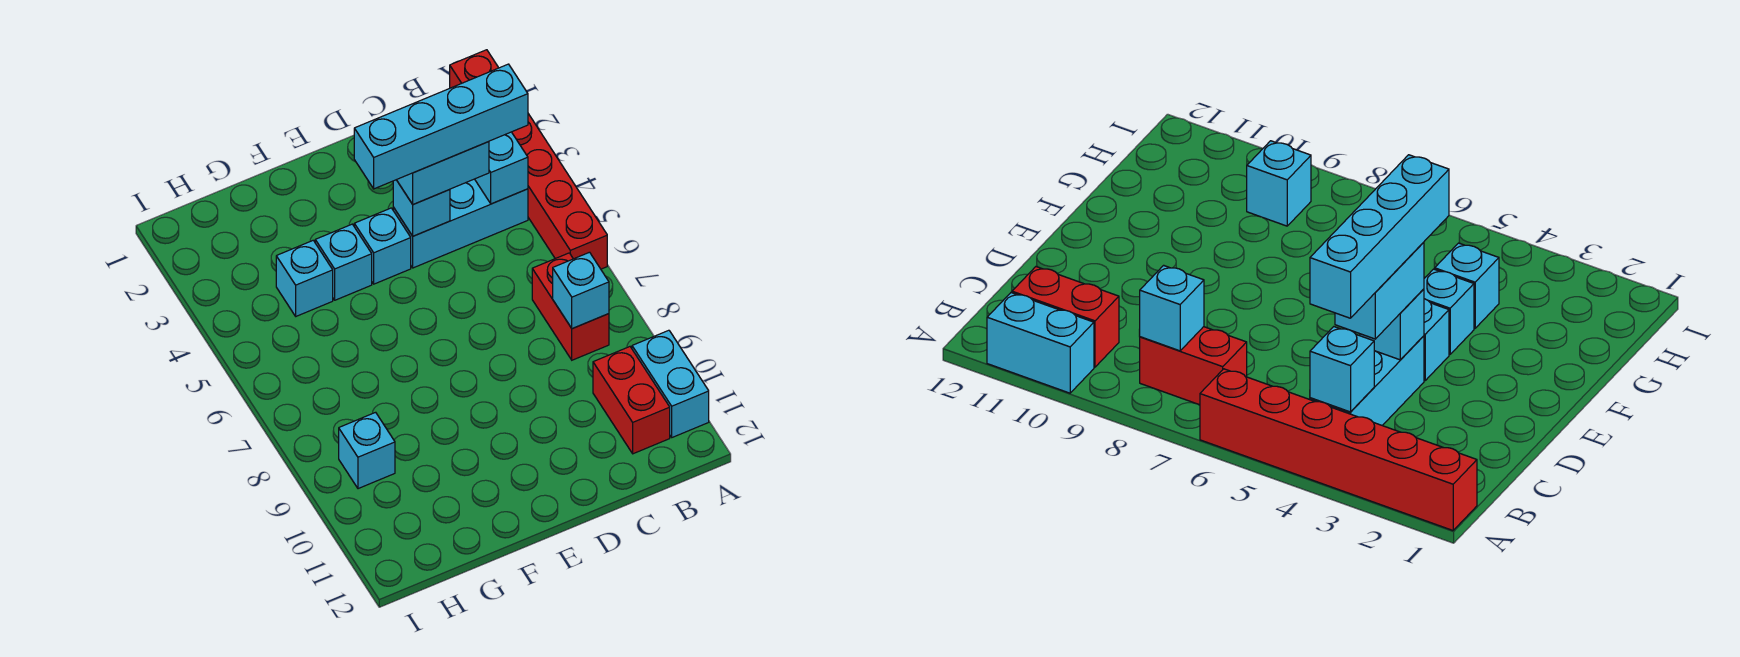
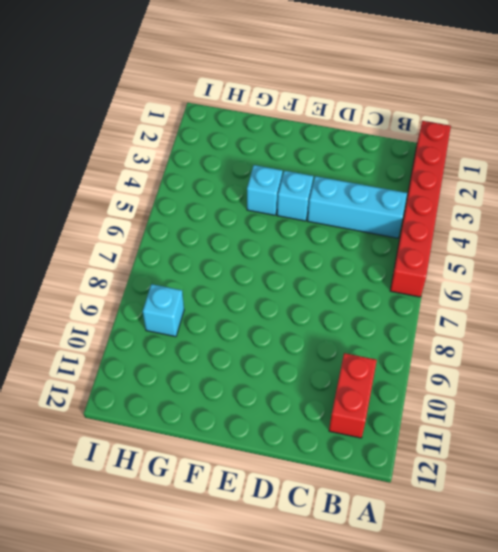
none -> cyan 1x2 brick [632,330,709,437]
none -> red 1x2 brick [532,253,609,360]
none -> cyan 1x1 brick [276,240,333,316]

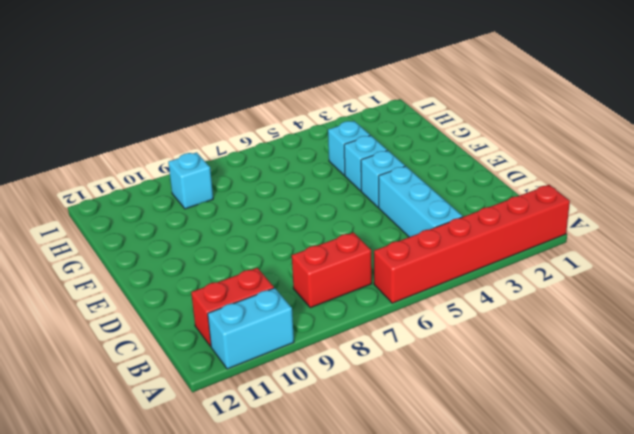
none -> cyan 1x1 brick [475,132,528,204]
none -> cyan 1x1 brick [553,252,609,329]
none -> cyan 1x1 brick [393,180,450,236]

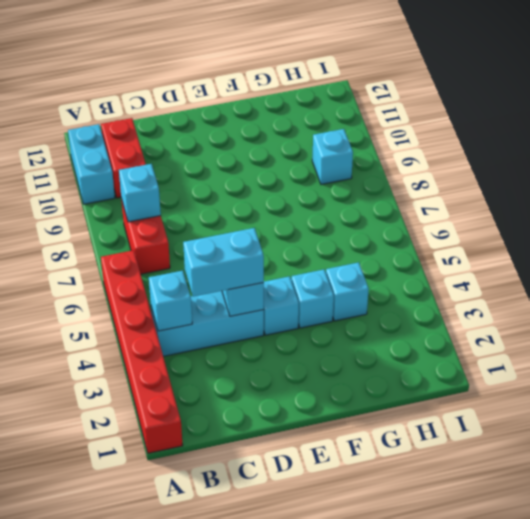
none -> cyan 1x4 brick [354,64,528,189]

